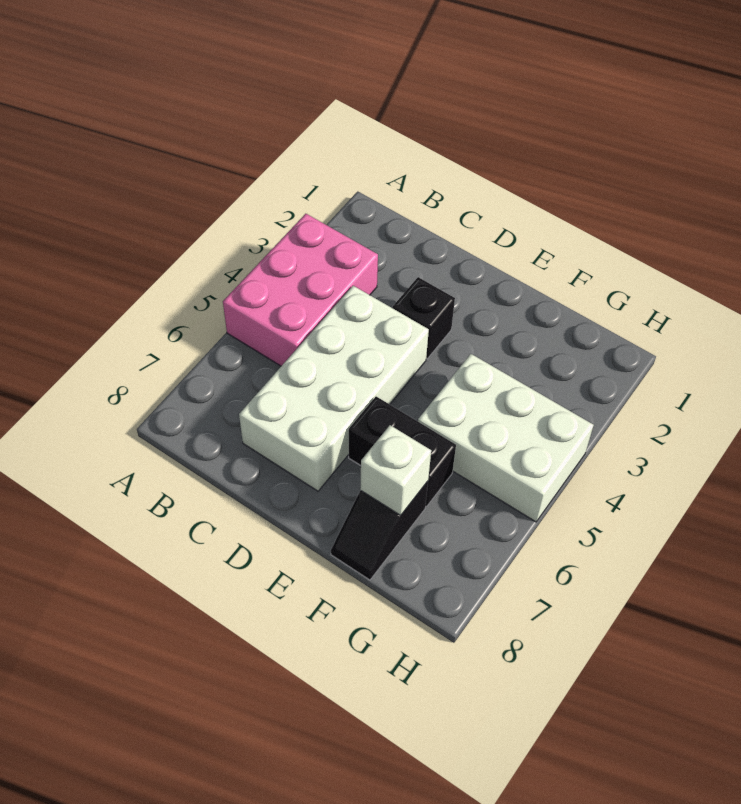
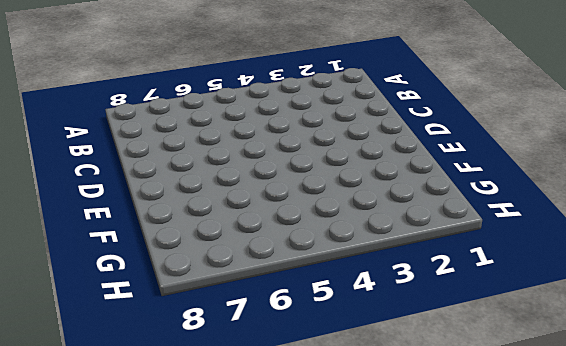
none -> pink 2x3 brick [223,214,378,366]
none -> white 2x4 brick [239,286,429,491]

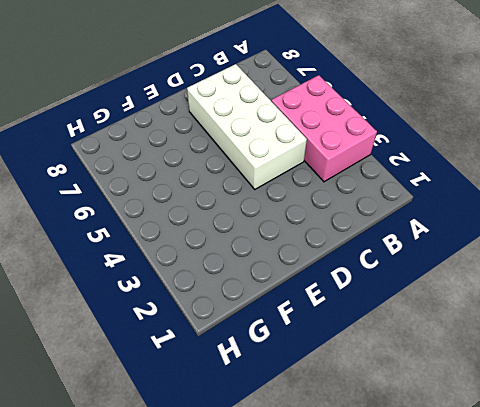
none -> black 1x1 brick [393,277,455,359]
none -> black 1x2 brick [349,397,456,507]

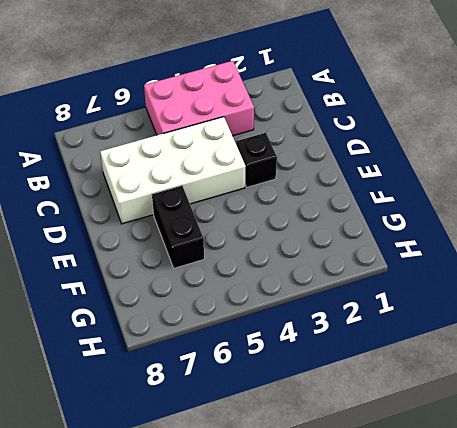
none -> white 2x3 brick [418,354,593,522]
none -> black 1x2 slope [331,481,428,580]

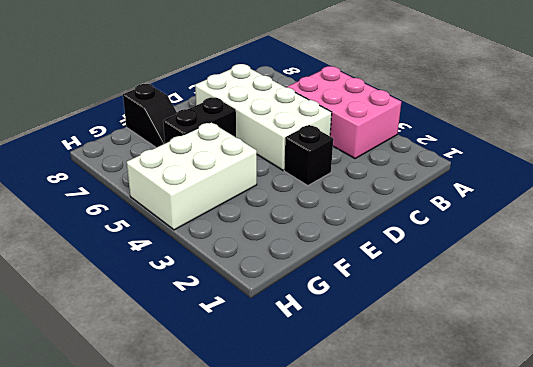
black 1x2 slope [123,84,177,148] -> black 1x2 slope turned to [331,481,428,580]
none -> white 1x1 brick [360,425,431,516]

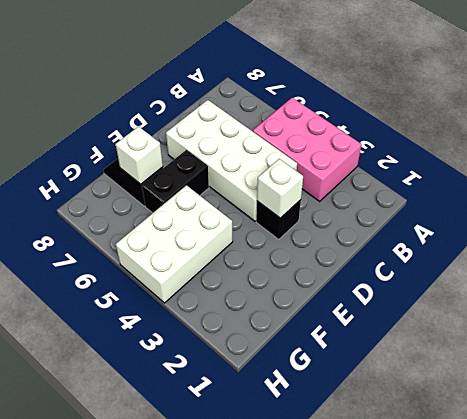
white 1x1 brick [257,159,303,218] -> none

